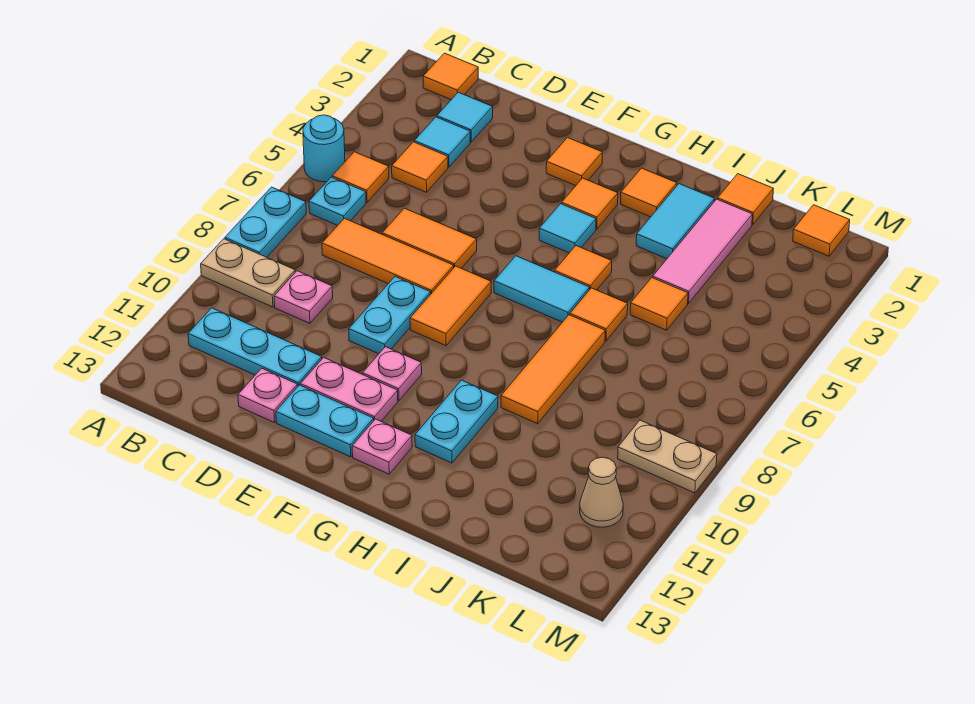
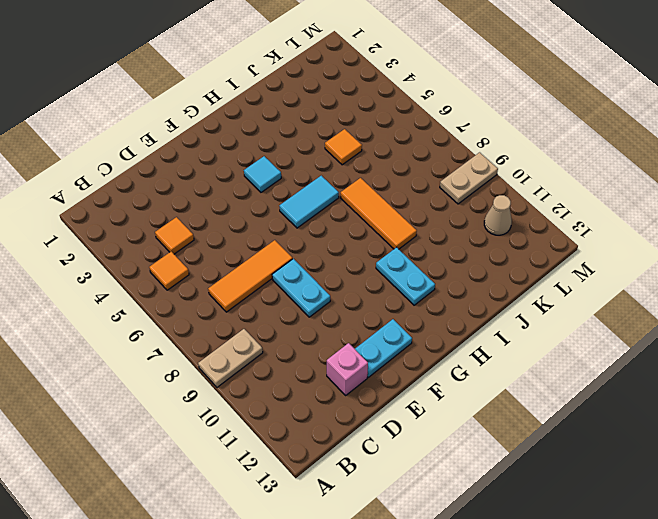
pink 1x1 brick [327,343,368,395] -> pink 1x1 plate [238,368,298,423]
none -> cyan 1x1 round brick [303,115,345,182]
none -> cyan 1x2 plate [225,187,306,257]
none -> orange 1x1 tile [423,53,478,100]
none -> cyan 1x1 plate [309,177,366,226]

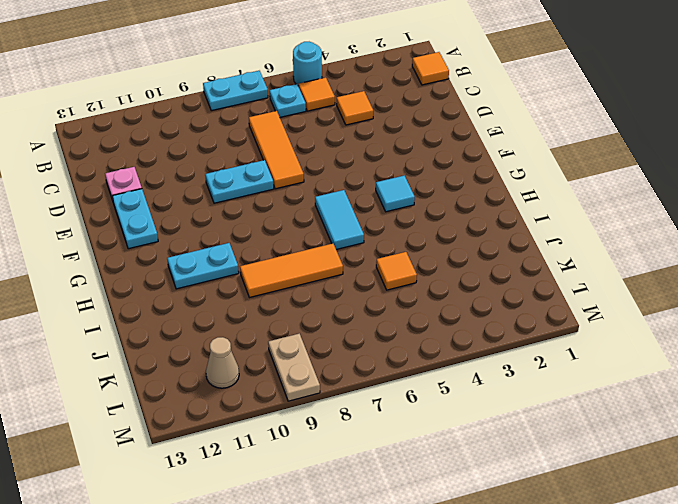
none -> tan 1x2 plate [201,239,295,307]
none -> cyan 1x3 plate [188,308,322,386]
none -> cyan 1x1 tile [437,92,493,142]
none -> cyan 1x1 tile [414,117,470,167]

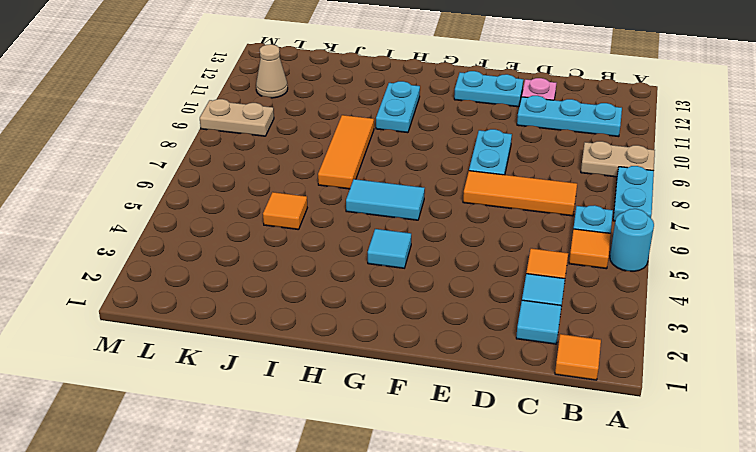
none -> pink 1x1 plate [274,271,333,323]
none -> orange 1x2 tile [382,208,477,268]
none -> pink 1x2 plate [300,357,398,421]
none -> orange 1x1 tile [546,138,602,186]

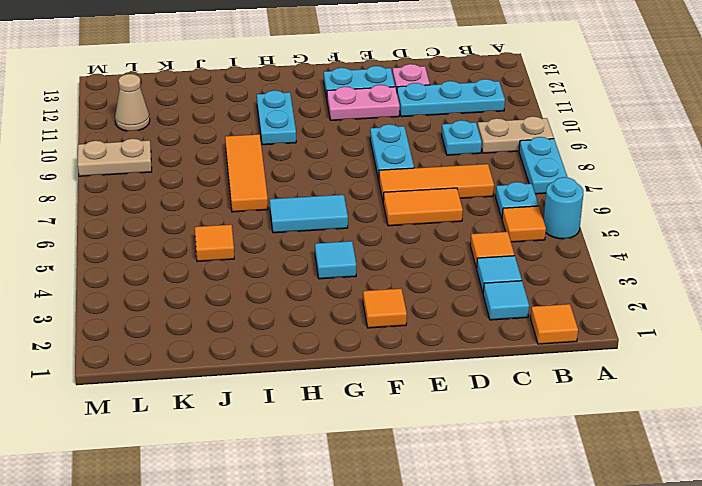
cyan 1x1 plate [442,120,482,155] -> pink 1x1 plate [274,271,333,323]
none -> orange 1x2 tile [410,266,491,346]
none -> pink 1x1 plate [363,347,422,401]
none -> orange 1x1 tile [562,178,618,229]
none -> pink 1x1 plate [352,419,412,474]

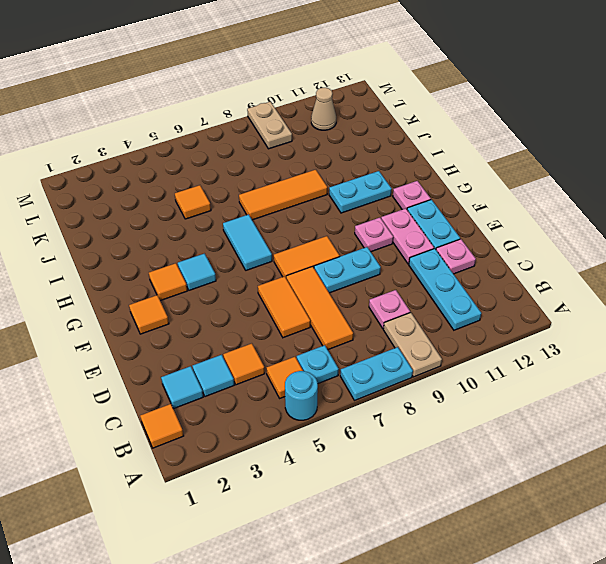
none -> orange 1x1 tile [621,168,677,217]
none -> orange 1x1 tile [555,246,612,290]
none -> cyan 1x2 tile [636,184,715,259]
none -> orange 1x1 tile [570,288,628,341]

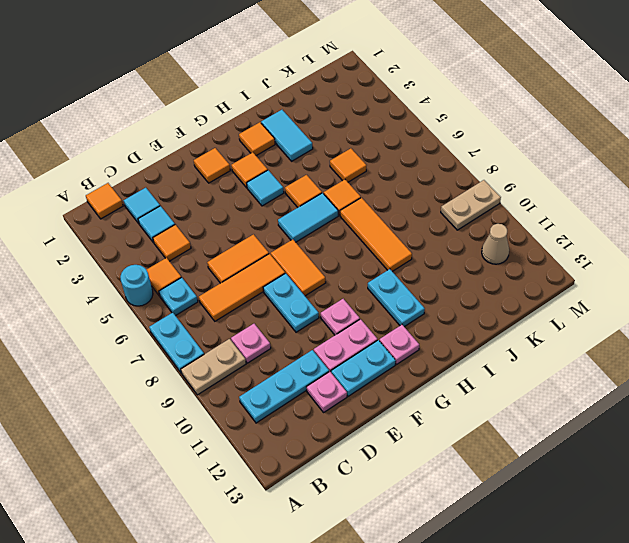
none -> orange 1x1 tile [717,174,773,225]
none -> pink 1x3 tile [653,199,752,303]
none -> orange 1x1 tile [793,205,850,256]

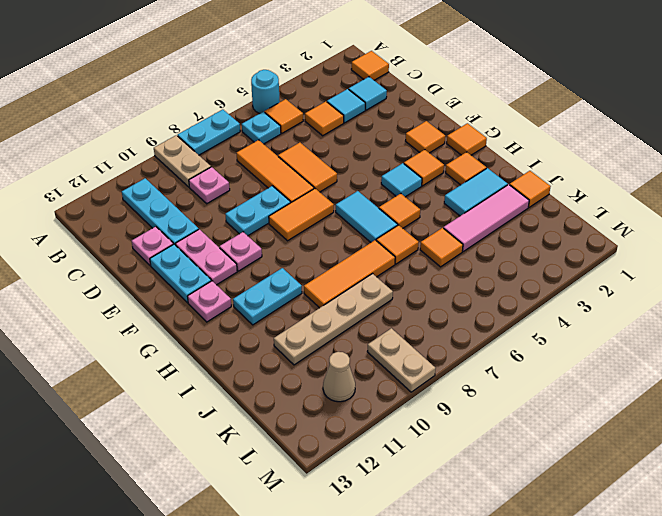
orange 1x1 tile [447,123,487,155] -> orange 1x1 tile moved to [793,205,850,256]
tan 1x4 plate [274,274,393,365] -> none

